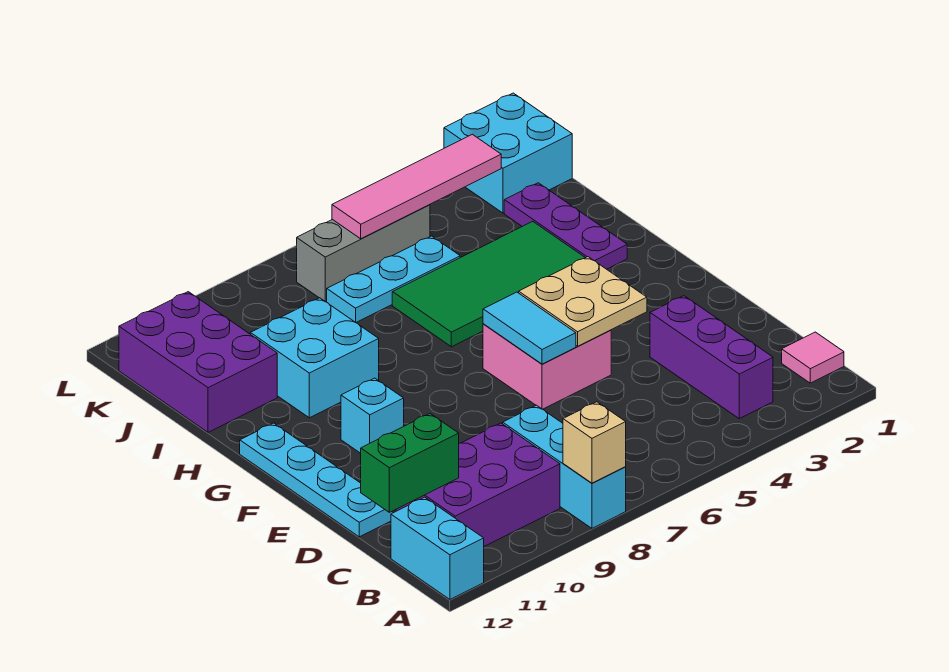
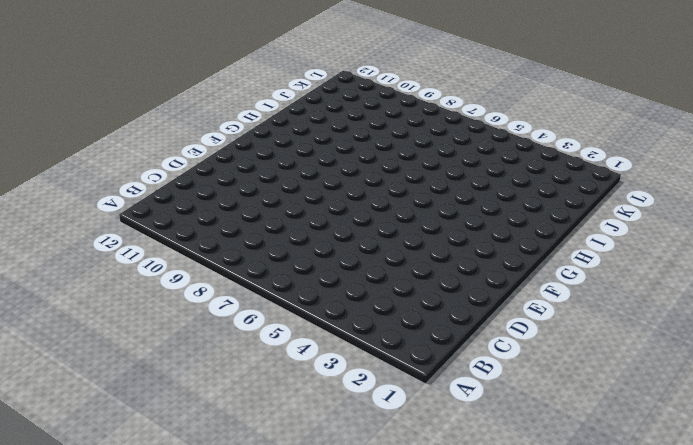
none -> cyan 1x3 brick [503,405,626,528]
none -> cyan 1x2 brick [391,497,484,599]
none -> pink 1x1 tile [782,332,844,383]

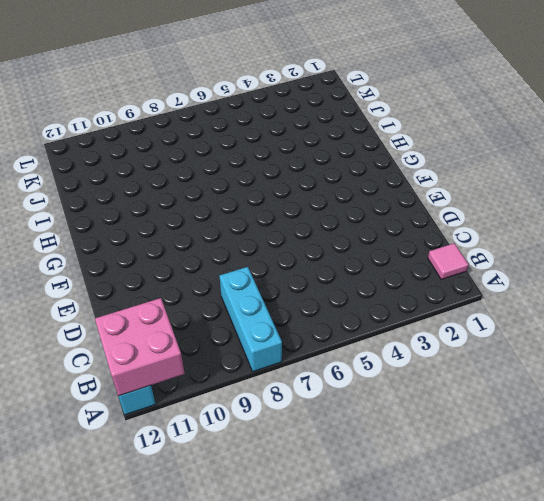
pink 2x2 brick [95,298,185,396] -> pink 2x2 brick moved to [483,324,611,409]
none -> purple 1x3 brick [650,296,773,419]
none -> purple 2x3 brick [396,423,560,546]
none -> cyan 1x4 plate [240,423,393,537]

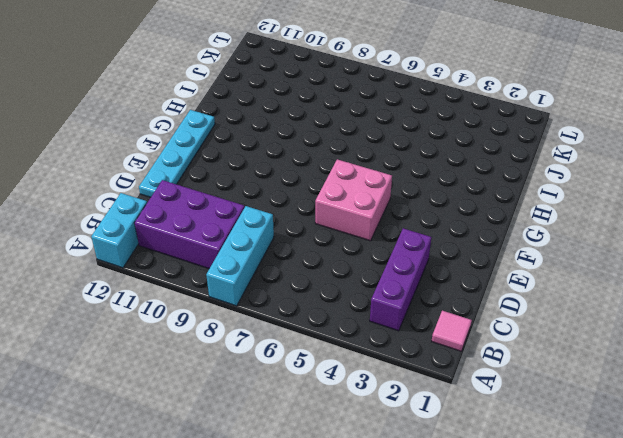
none -> cyan 1x1 brick [341,378,404,453]
none -> purple 1x3 plate [504,183,627,269]
none -> green 2x4 tile [392,221,585,347]

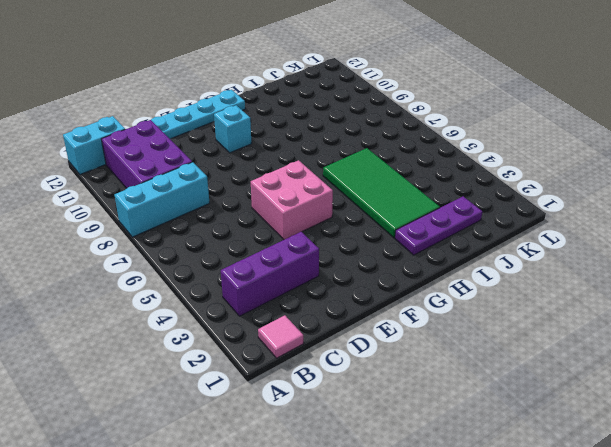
none -> cyan 2x2 brick [250,298,379,418]
none -> purple 2x3 brick [119,292,277,432]
none -> cyan 1x3 plate [327,236,460,322]

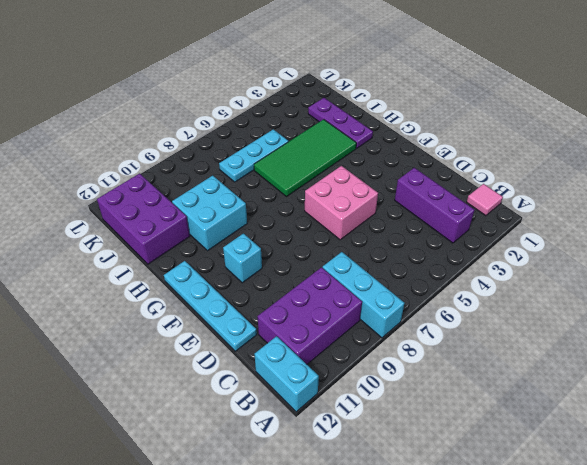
none -> cyan 2x2 brick [444,93,572,213]
none -> grey 1x3 brick [297,205,430,302]
none -> tan 1x1 brick [563,402,626,483]

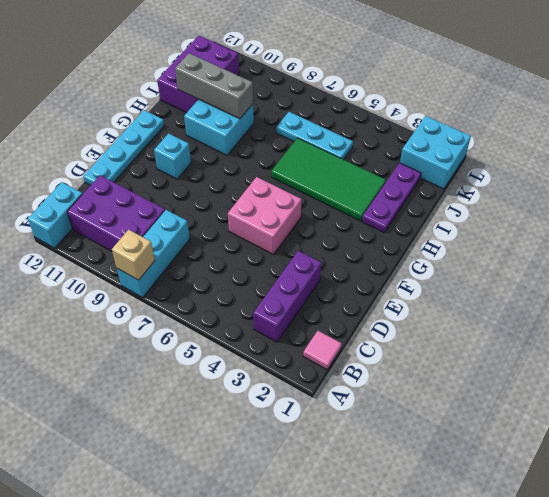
grey 1x3 brick [175,53,253,119] -> grey 1x3 brick moved to [297,205,430,302]
none -> green 1x2 brick [361,414,459,512]
none -> tan 2x2 plate [519,257,647,346]
none -> cyan 1x2 tile [483,292,576,364]

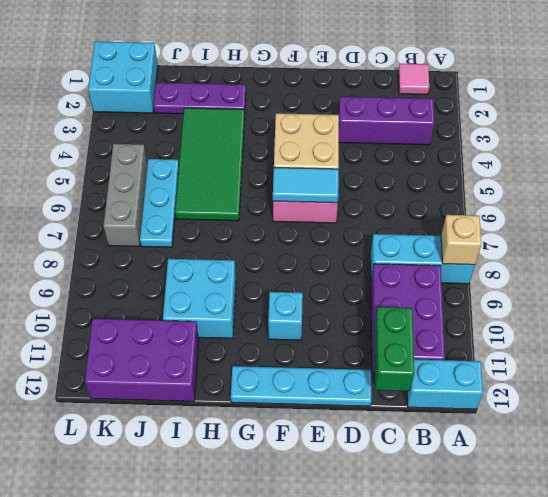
none -> pink 1x4 tile [332,134,501,239]

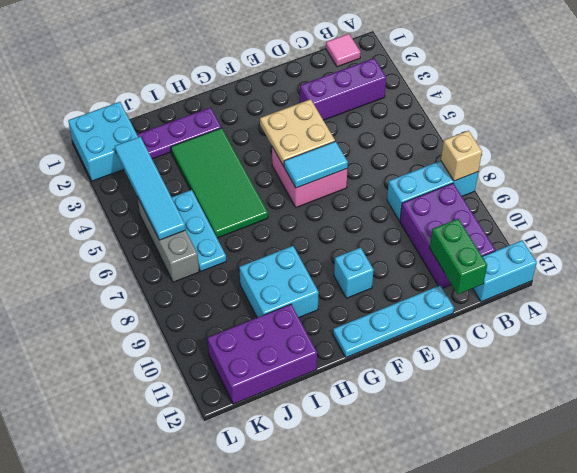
cyan 1x4 tile [115,137,186,240] -> pink 1x4 tile [332,134,501,239]

